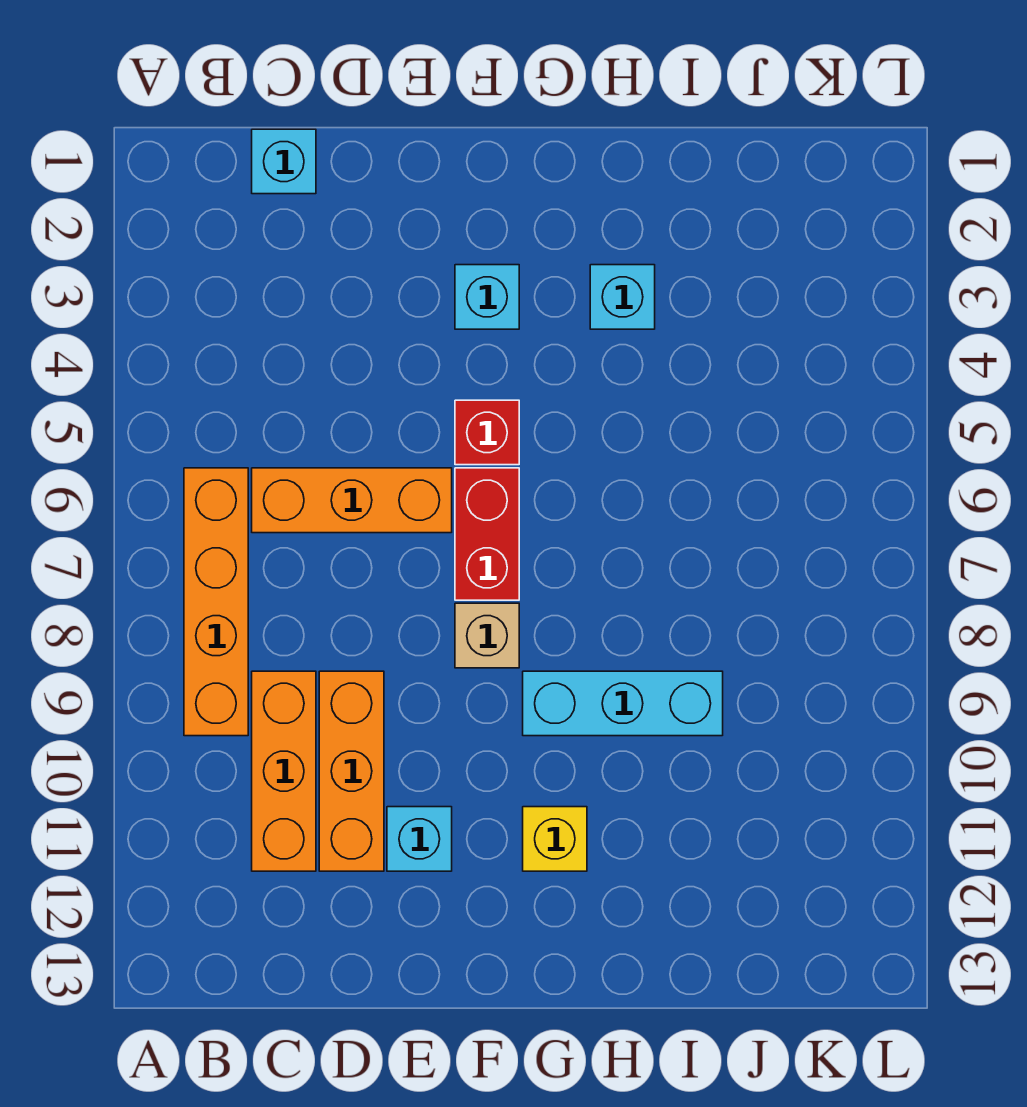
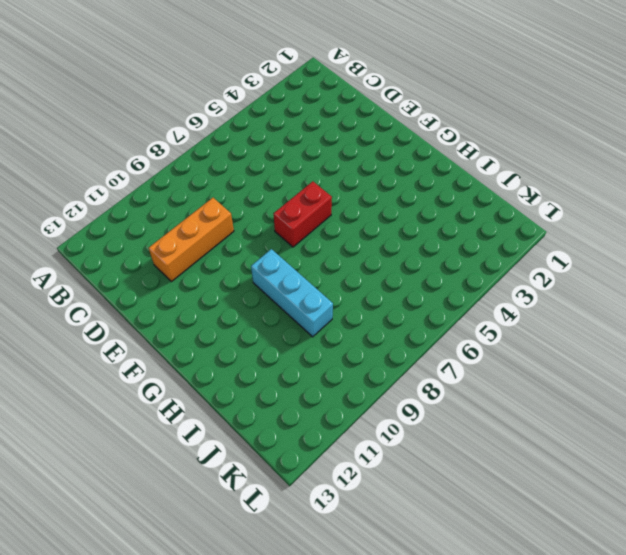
none -> orange 1x4 brick [184,468,248,736]
none -> cyan 1x1 brick [252,129,316,194]
none -> orange 1x3 brick [252,468,452,533]

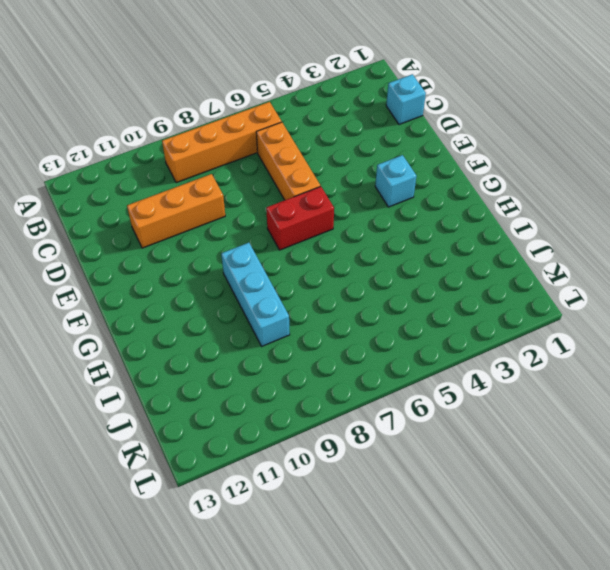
none -> orange 1x3 brick [252,671,316,871]
none -> cyan 1x1 brick [387,807,452,871]
none -> red 1x1 brick [455,400,519,465]

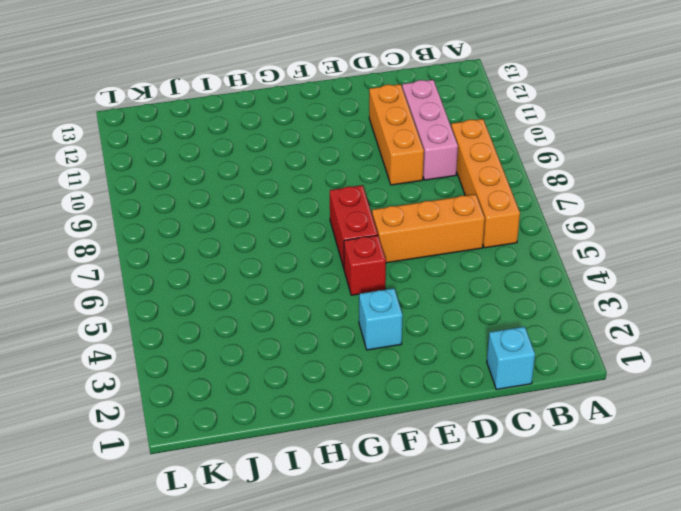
pink 1x3 brick [402,80,458,180] -> orange 1x3 brick [252,671,316,871]
none -> cyan 1x1 brick [387,807,452,871]
none -> tan 1x1 brick [455,603,519,668]
none -> cyan 1x3 brick [523,671,723,736]

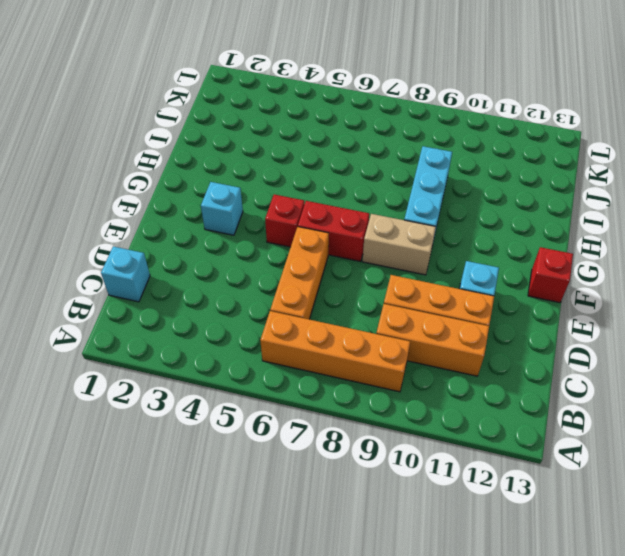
tan 1x2 brick [362,214,436,275] -> tan 1x1 brick [455,603,519,668]
red 1x1 brick [528,247,573,303] -> none
none -> yellow 1x1 brick [523,807,587,871]
none -> cyan 1x1 brick [590,265,655,329]

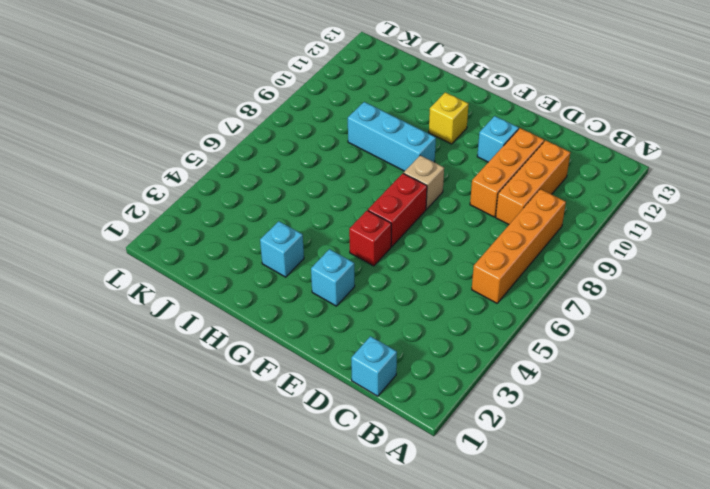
none -> orange 1x3 brick [252,468,452,533]

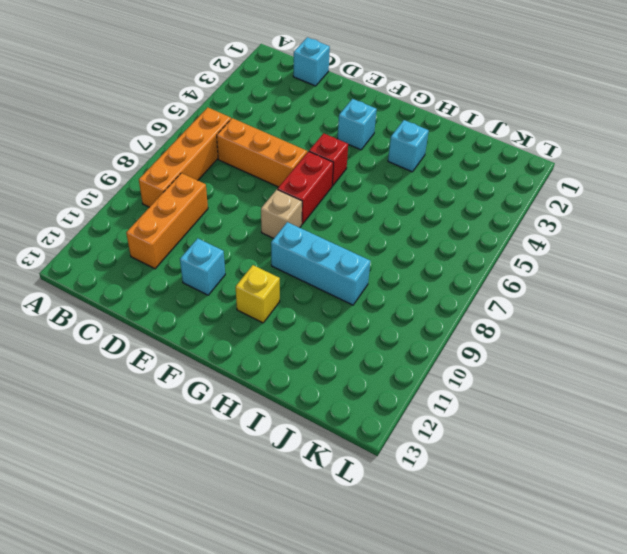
none -> orange 1x3 brick [319,671,384,871]

